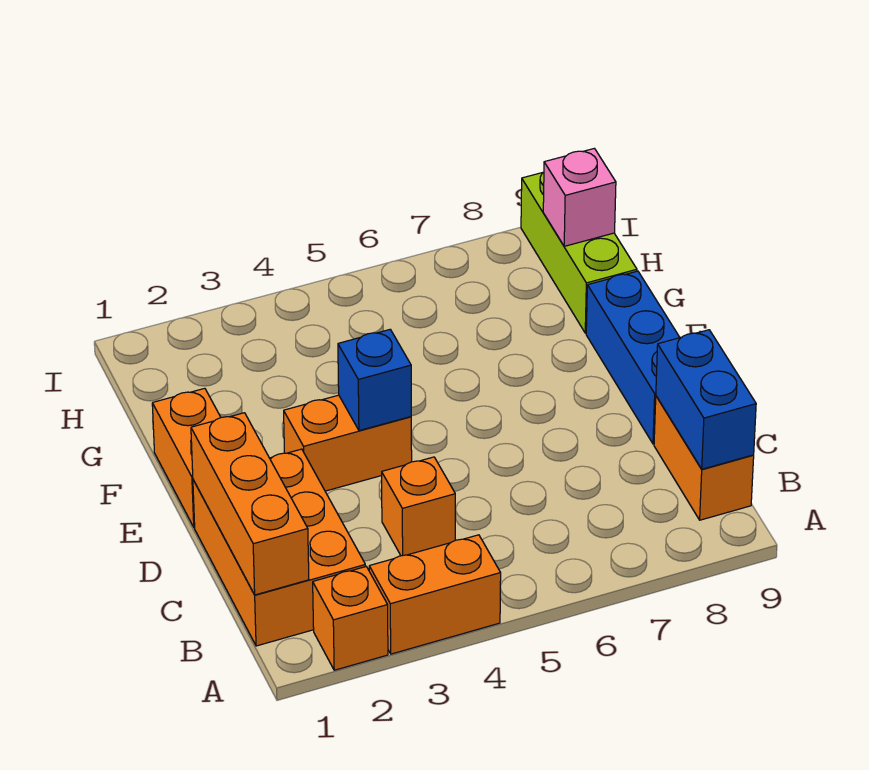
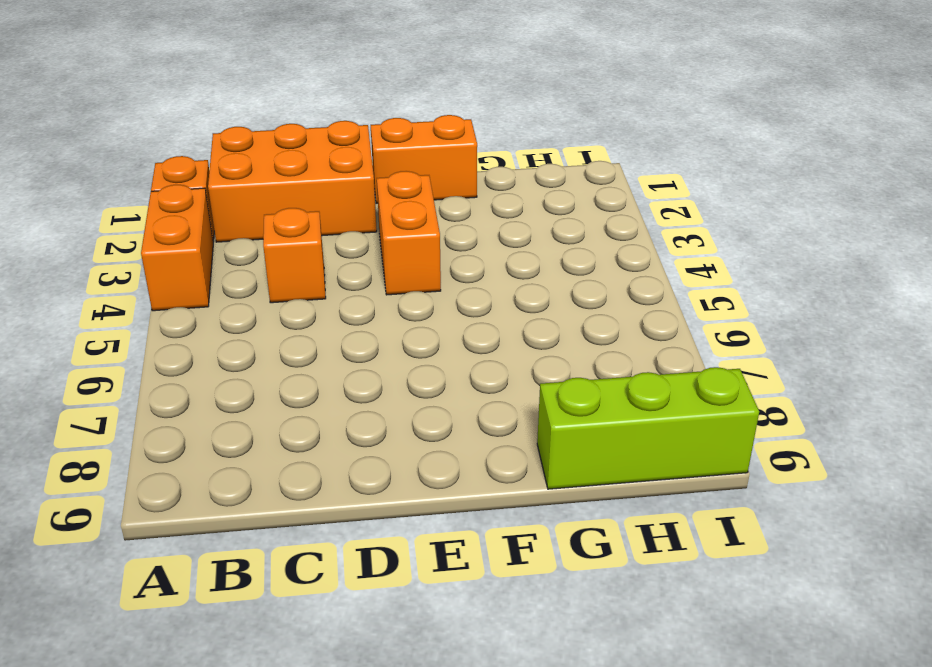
none -> orange 1x2 brick [654,396,754,520]
none -> blue 1x3 brick [586,271,680,444]
none -> orange 1x3 brick [191,413,309,595]

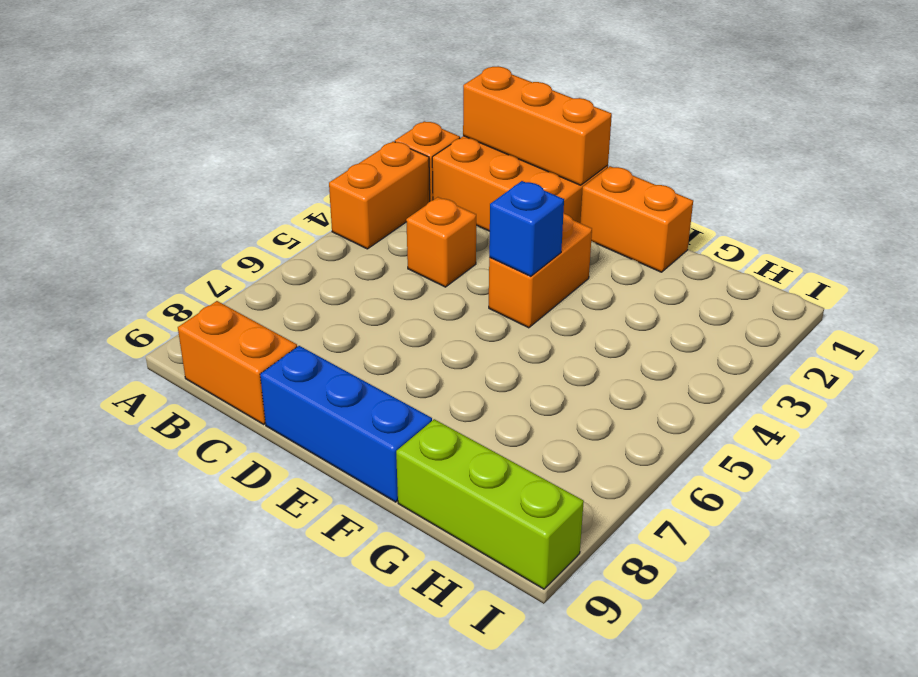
none -> blue 1x2 brick [656,330,756,469]
none -> pink 1x1 brick [543,148,616,246]

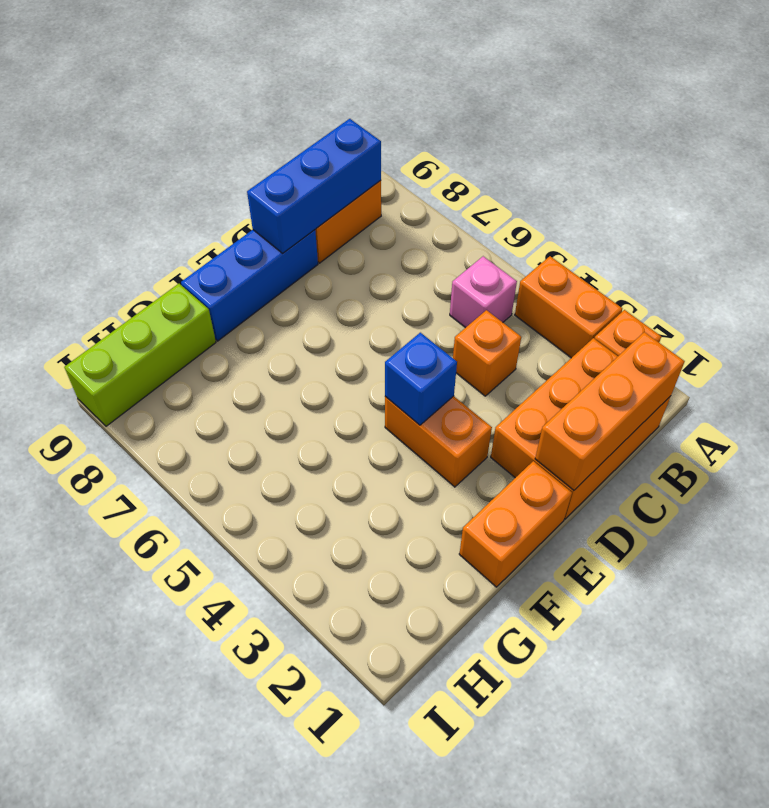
pink 1x1 brick [450,256,517,328] -> pink 1x1 brick moved to [543,148,616,246]
blue 1x3 brick [247,119,381,253] -> blue 1x2 brick [656,330,756,469]

